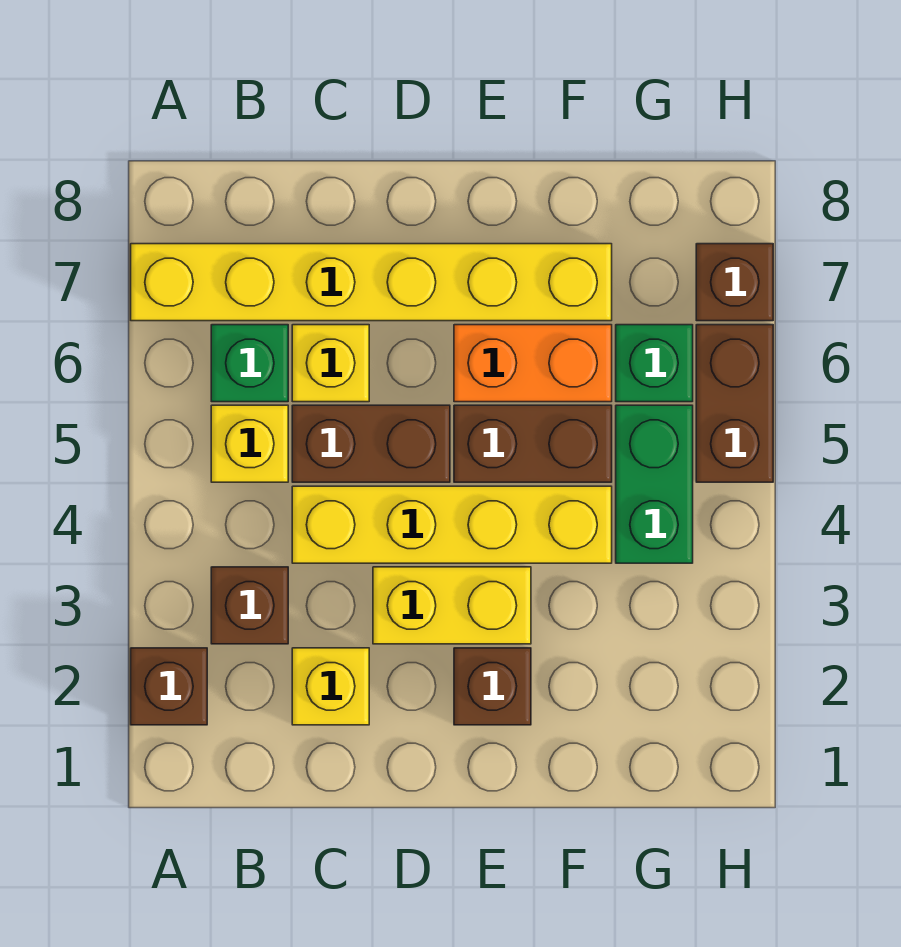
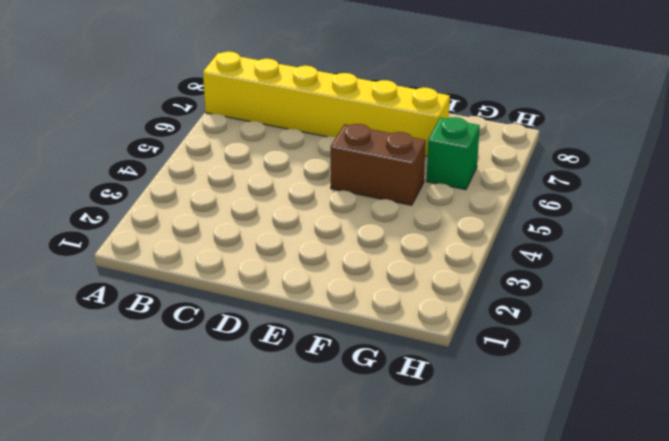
none -> brown 1x1 brick [131,648,207,725]
none -> brown 1x1 brick [211,567,288,644]
none -> yellow 1x1 brick [211,405,288,482]

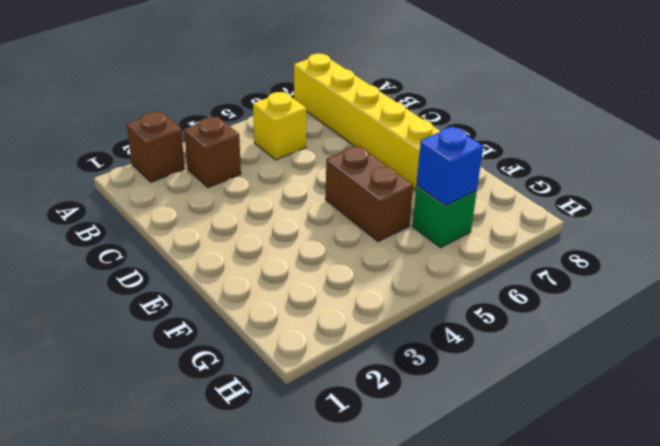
blue 1x1 brick [417,126,483,206] -> none
none -> green 1x1 brick [211,325,288,402]
none -> yellow 1x1 brick [292,648,369,725]
none -> yellow 1x4 brick [292,486,612,563]

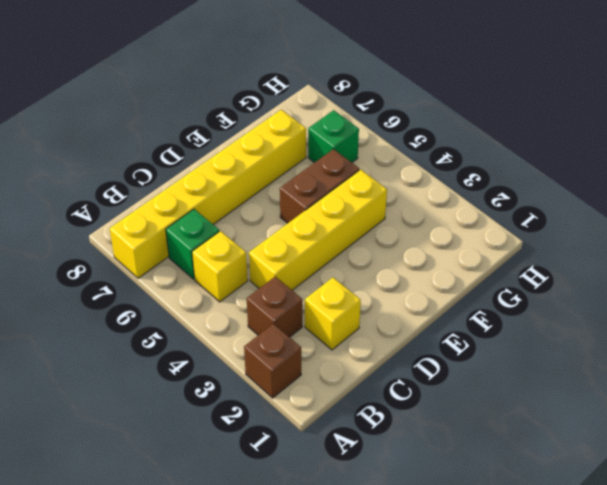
none -> brown 1x2 brick [292,405,450,482]
none -> yellow 1x1 brick [292,325,369,402]
none -> yellow 1x2 brick [373,567,531,644]

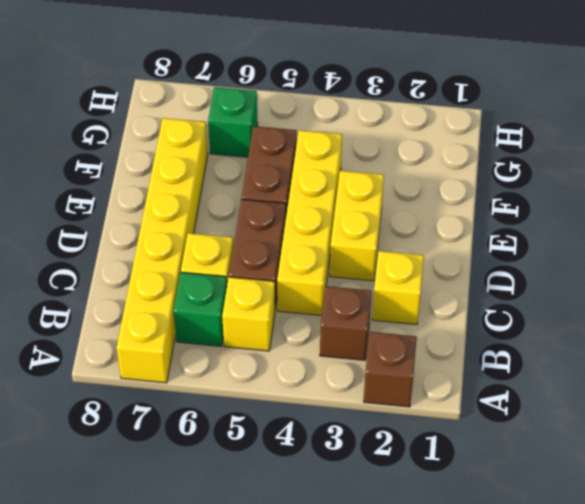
none -> brown 1x1 brick [454,648,531,725]
none -> orange 1x2 brick [454,325,612,402]
none -> green 1x2 brick [616,405,693,563]

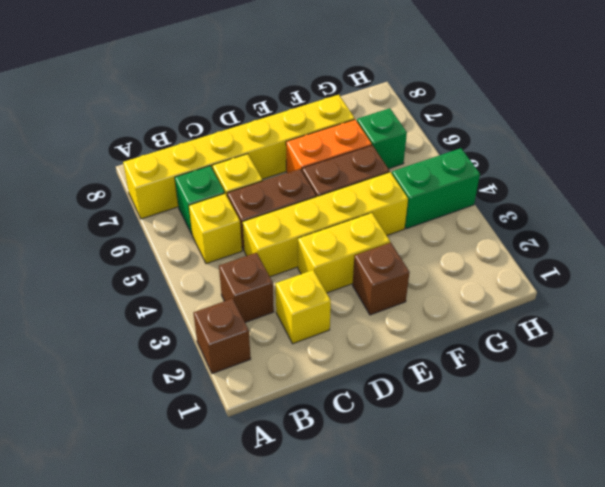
green 1x2 brick [392,148,480,229] -> green 1x2 brick turned to [616,405,693,563]
none -> brown 1x2 brick [696,325,773,482]
none -> brown 1x1 brick [696,244,773,321]

